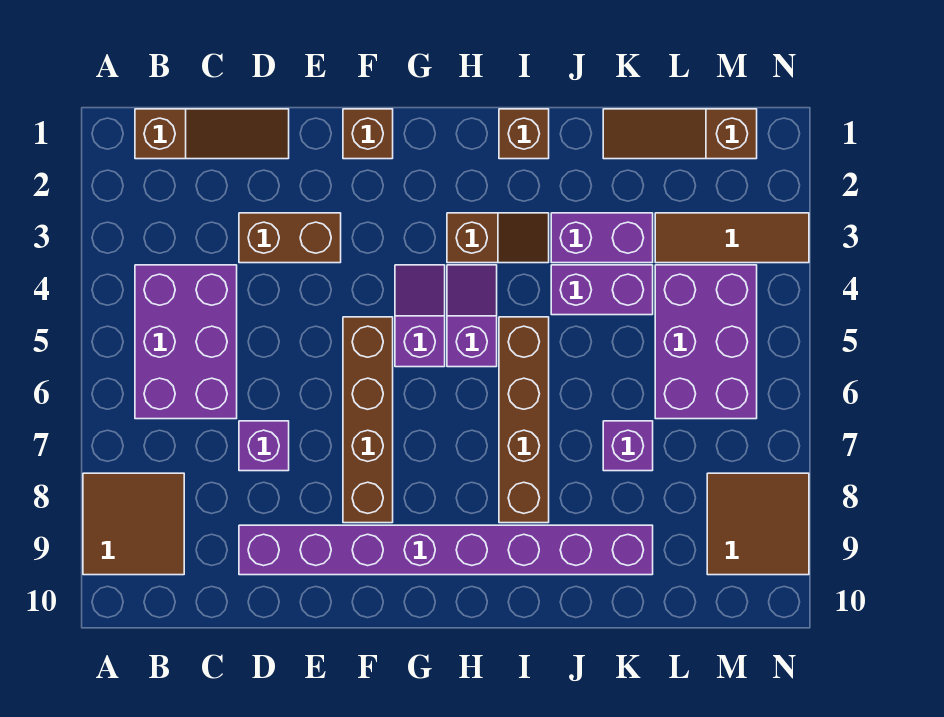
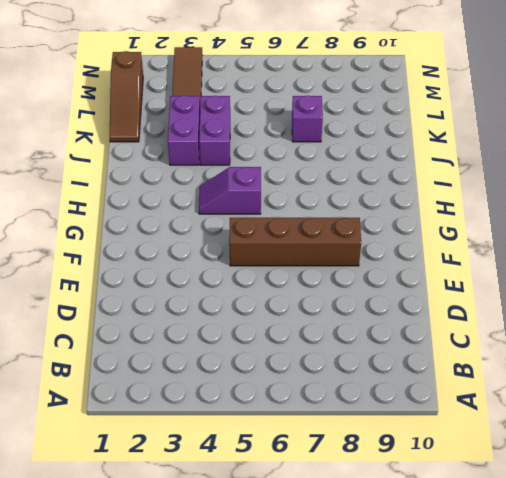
none -> brown 2x2 tile [83,473,184,575]
none -> brown 1x3 slope [135,109,289,159]
none -> purple 2x3 brick [135,265,237,419]

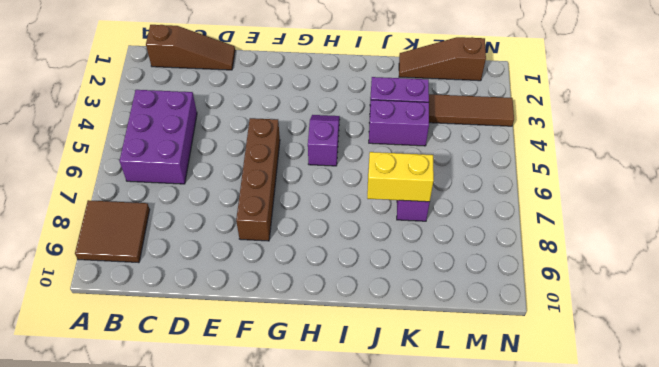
yellow 1x2 brick [367,152,434,202] -> none
none -> brown 1x2 brick [239,213,341,263]
none -> purple 1x1 brick [239,421,289,471]
none -> purple 1x8 brick [239,525,653,575]

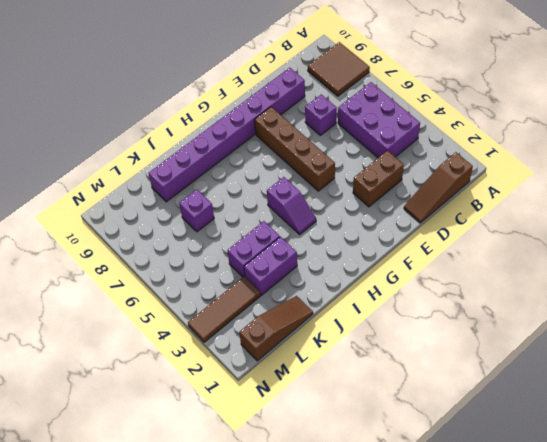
none -> brown 1x1 brick [343,109,393,159]
none -> purple 1x2 slope [395,265,445,367]
none -> brown 1x2 slope [447,213,549,263]

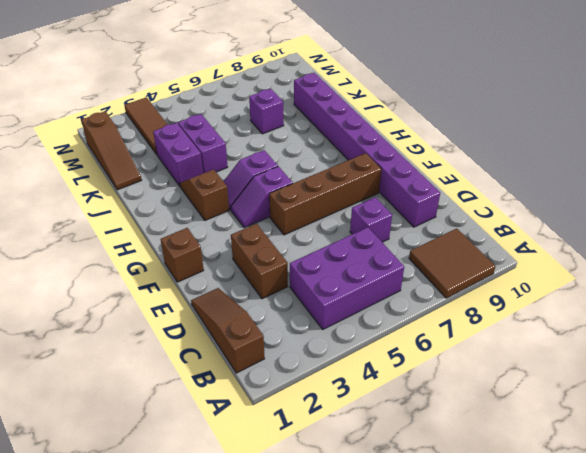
none -> brown 1x1 brick [499,109,549,159]
none -> brown 1x4 brick [499,317,549,523]
none -> purple 2x3 brick [655,265,757,419]

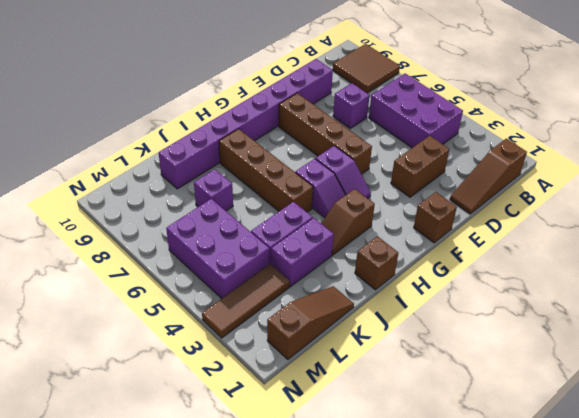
none -> brown 2x2 tile [707,473,809,575]

